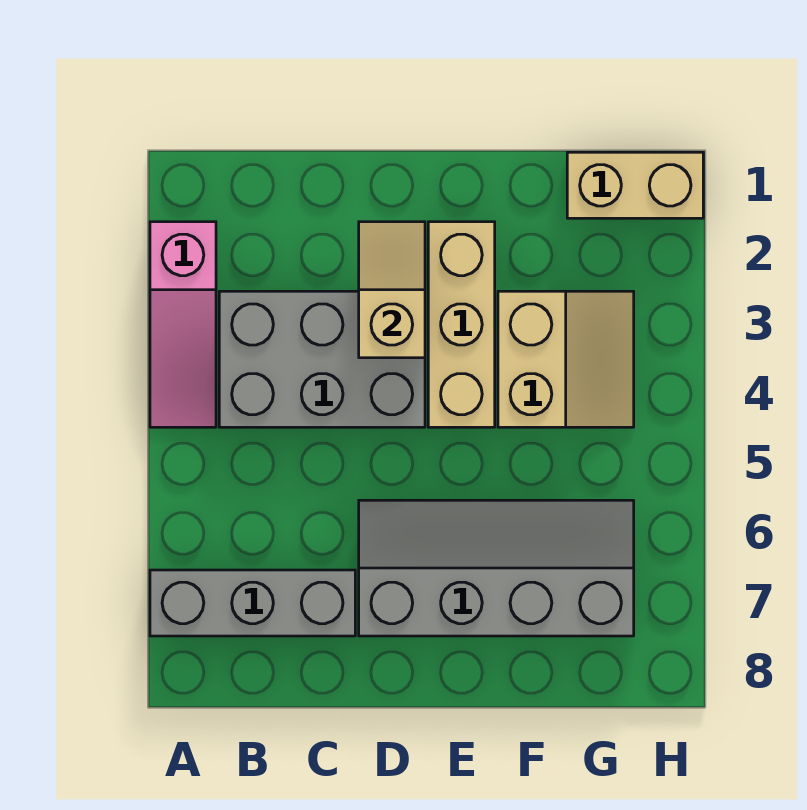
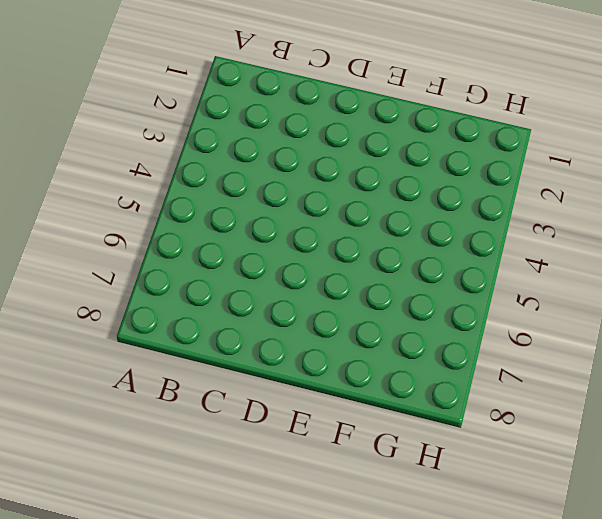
none -> pink 1x3 slope [150,222,216,427]
none -> grey 1x3 brick [150,570,355,636]

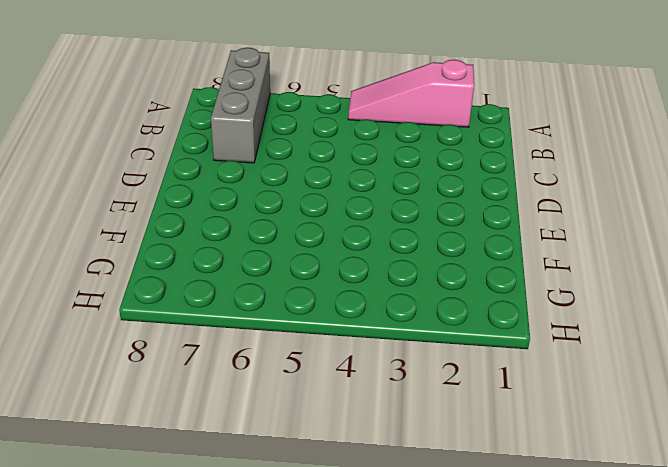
none -> grey 2x3 brick [219,291,425,427]
none -> grey 2x4 slope [359,500,634,636]

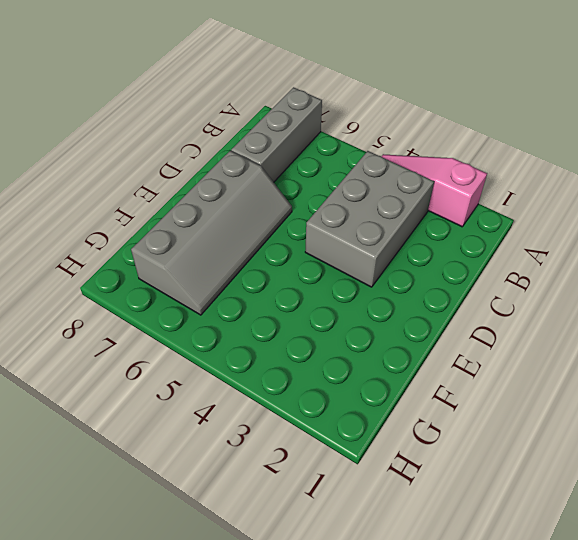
none -> tan 1x3 brick [428,222,495,427]
none -> tan 2x2 slope [498,291,634,427]

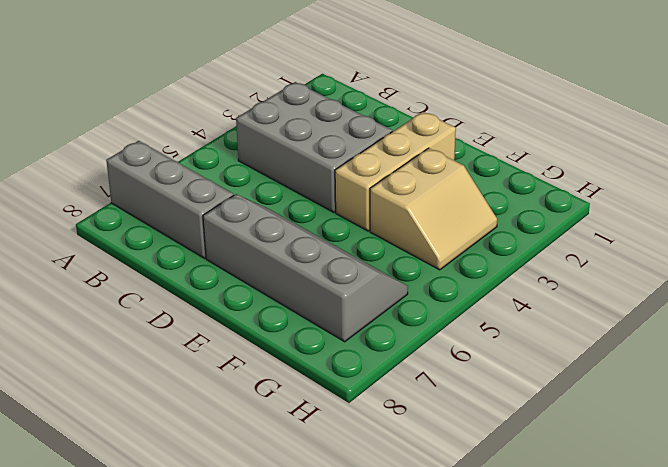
none -> pink 1x3 slope [150,222,216,427]
none -> tan 1x2 brick [567,152,703,218]

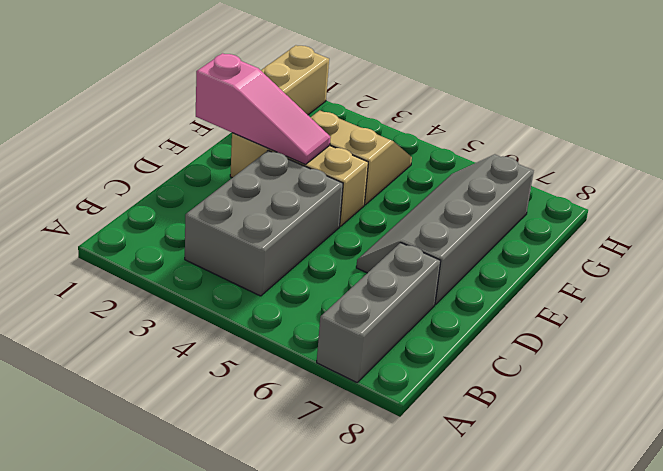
pink 1x3 slope [196,53,331,164] -> pink 1x3 slope moved to [150,222,216,427]
none -> tan 1x2 slope [359,222,425,358]

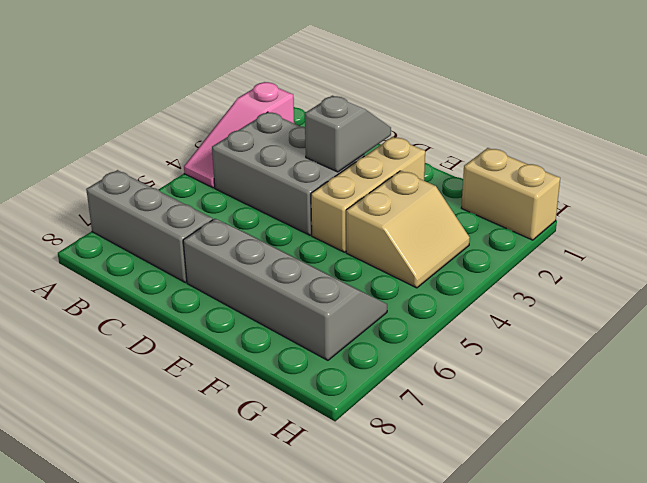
grey 1x2 slope [305,96,391,172] -> tan 1x2 slope [359,222,425,358]

